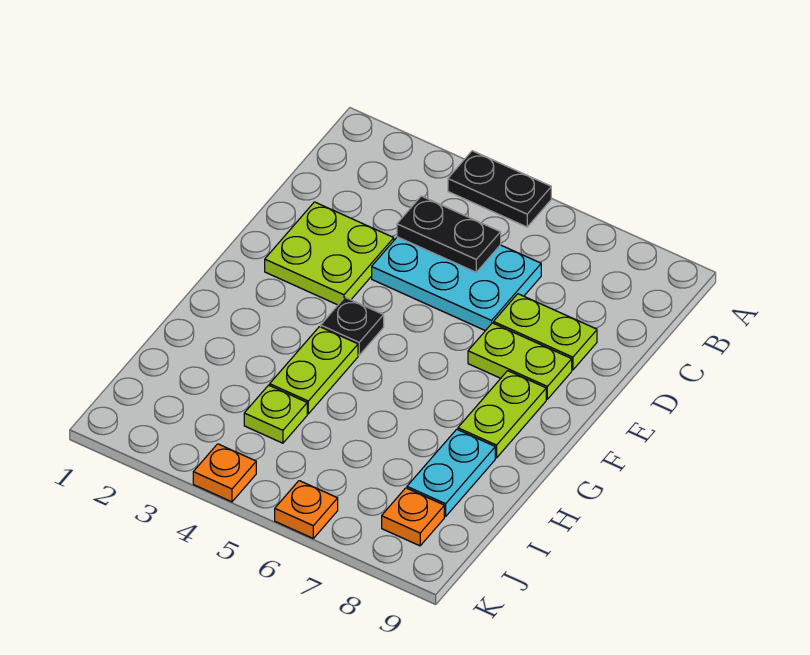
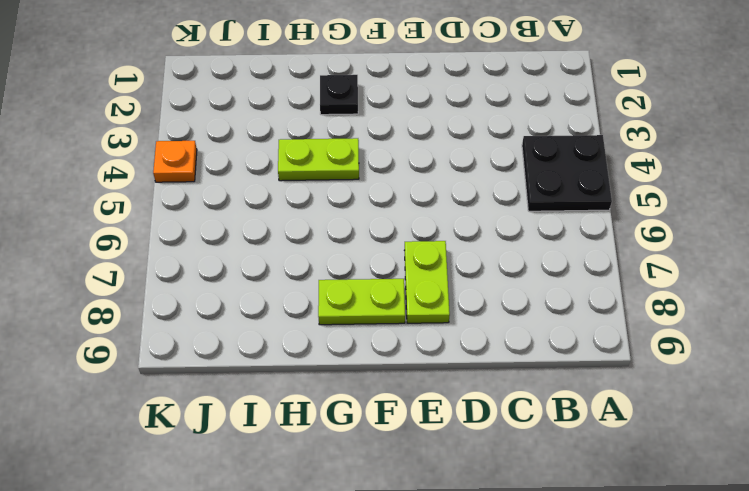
black 2x2 plate [522,135,612,211] -> black 1x2 plate [448,151,551,227]
black 1x1 plate [320,75,358,115] -> black 1x1 plate moved to [321,297,384,355]
none -> cyan 2x3 plate [372,237,541,331]
none -> lime 2x2 plate [265,202,394,305]
none -> lime 1x2 plate [494,294,597,370]

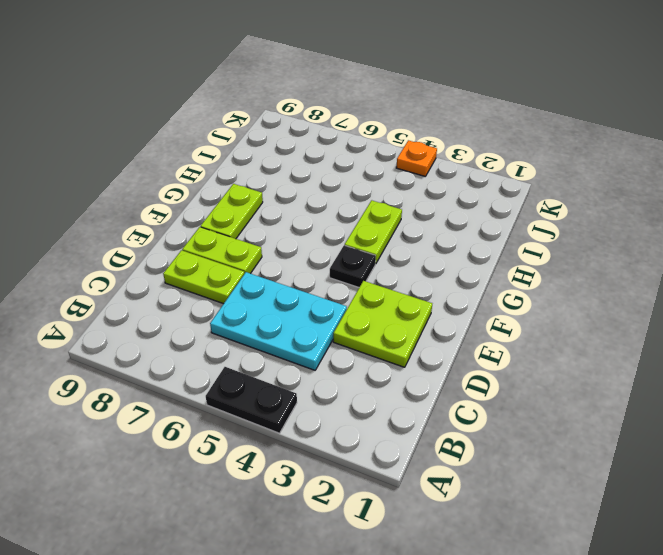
none -> cyan 1x2 plate [407,429,495,517]
none -> lime 1x1 plate [244,385,307,443]
none -> orange 1x1 plate [382,488,444,546]

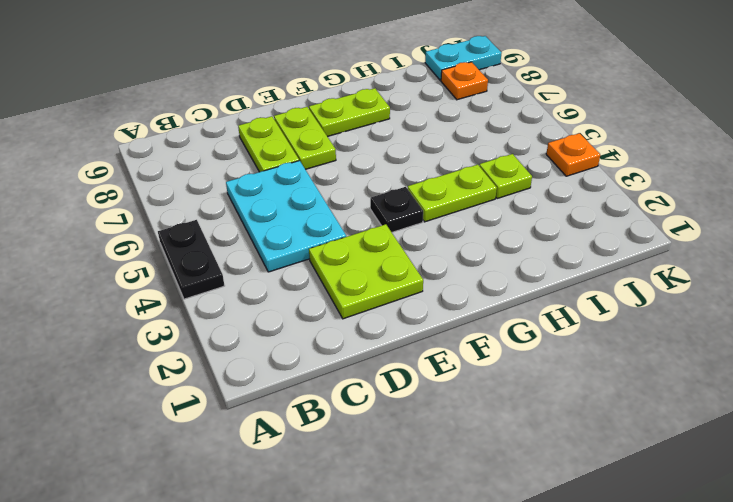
cyan 1x2 plate [425,36,501,80] -> cyan 1x2 plate moved to [407,429,495,517]
none -> orange 1x1 plate [275,481,338,538]
none -> black 1x2 plate [397,196,501,272]

